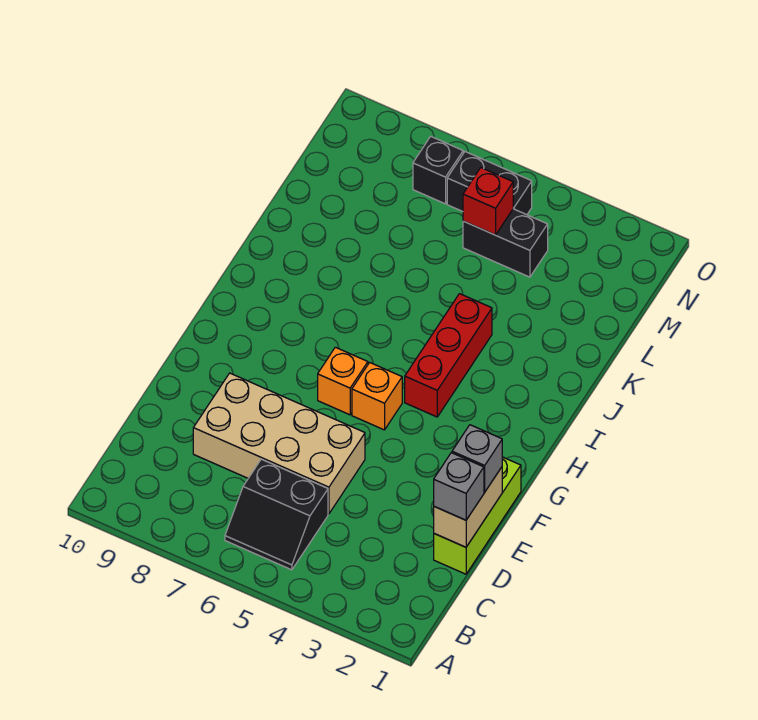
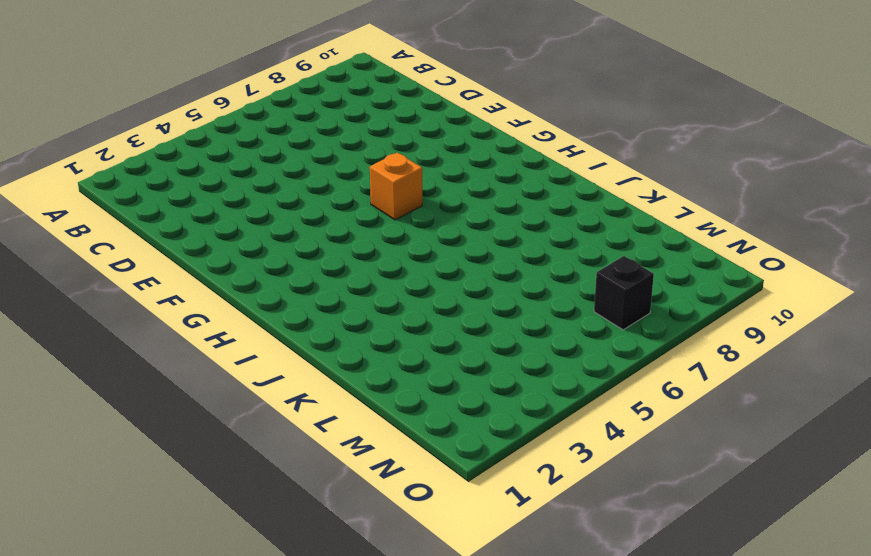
none -> black 2x2 slope [225,459,328,570]
none -> lime 1x3 brick [434,457,521,574]
none -> tan 2x4 brick [193,373,365,514]

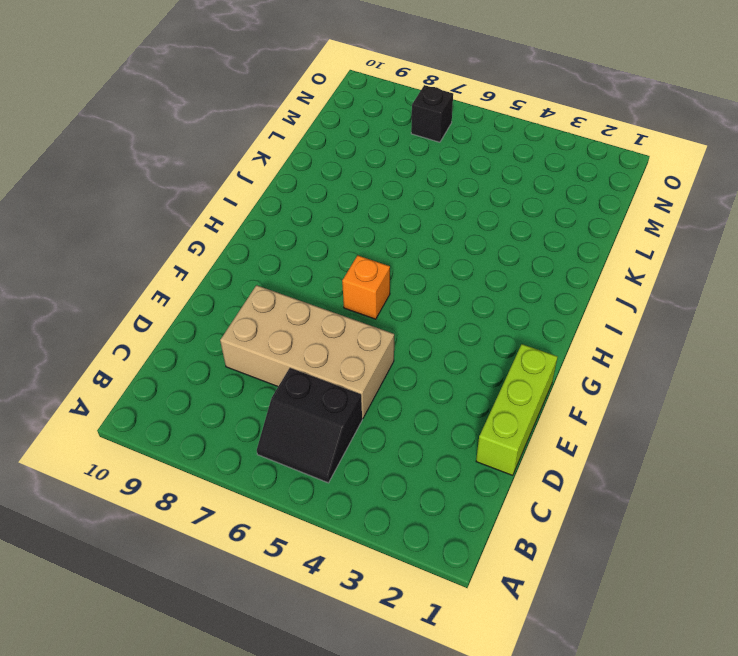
none -> orange 1x1 brick [352,363,402,430]
none -> red 1x3 brick [405,294,492,417]
none -> black 1x2 brick [463,209,548,277]

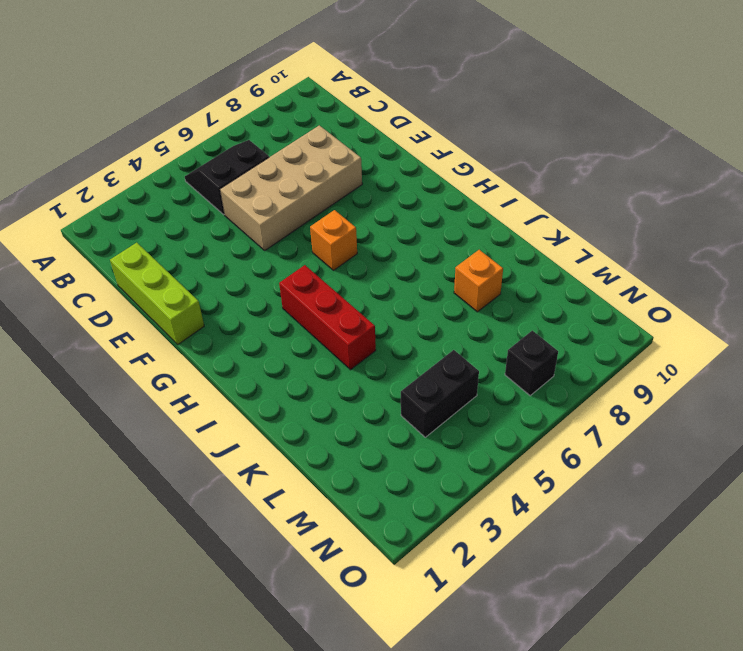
orange 1x1 brick [454,250,503,312] -> orange 1x1 brick moved to [352,363,402,430]
none -> black 1x2 brick [447,152,532,215]
none -> tan 1x2 brick [434,467,502,547]
none -> red 1x1 brick [463,168,513,235]

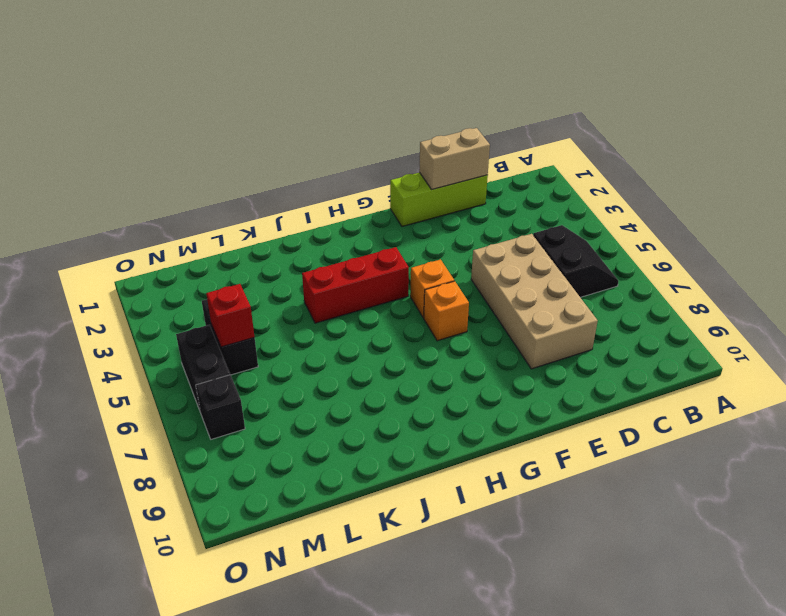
none -> grey 1x1 brick [434,453,484,520]
none -> grey 1x1 brick [452,425,502,492]

